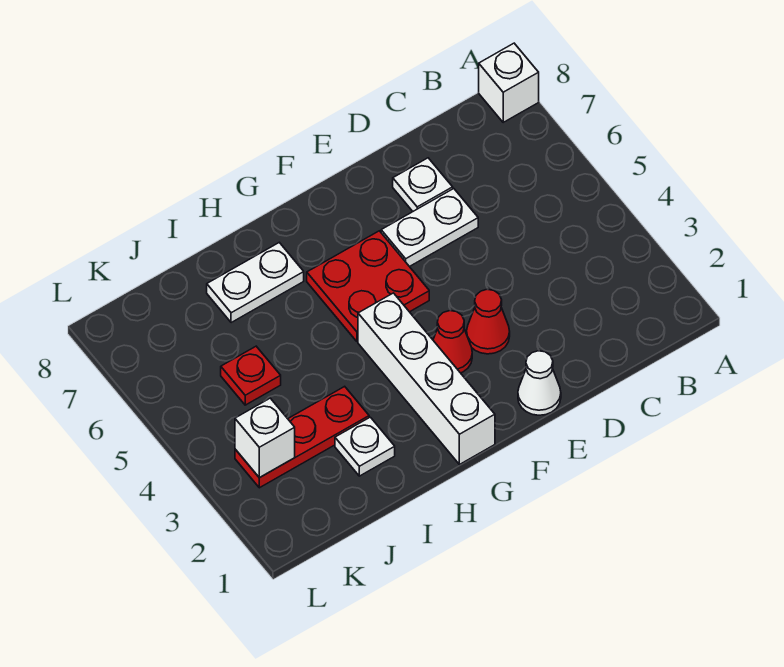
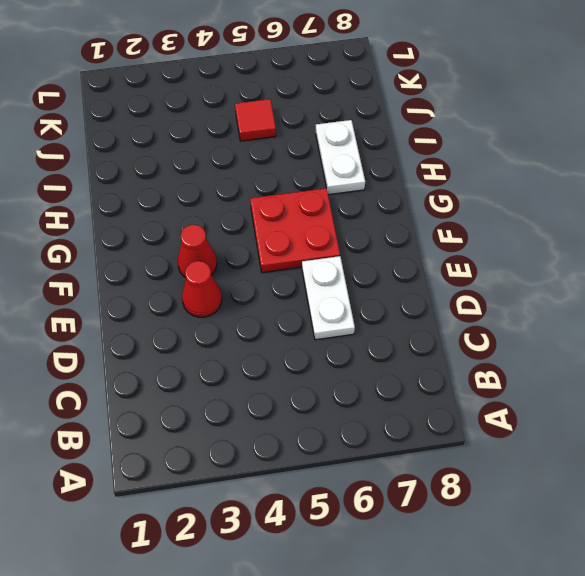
red 1x1 tile [235,99,276,141] -> red 1x1 plate [221,346,281,405]
none -> white 1x1 brick [479,43,539,122]
none -> white 1x1 plate [393,158,453,211]
none -> white 1x1 cone [518,351,561,415]

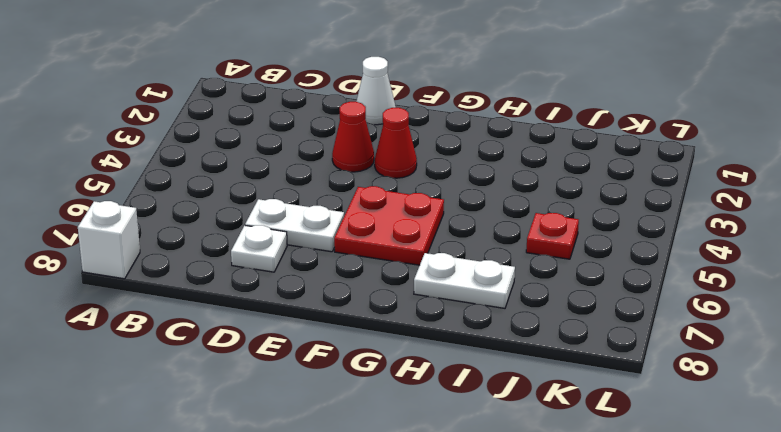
none -> white 1x4 brick [358,293,495,464]
none -> white 1x1 plate [335,417,395,476]
none -> red 1x3 plate [235,386,369,488]

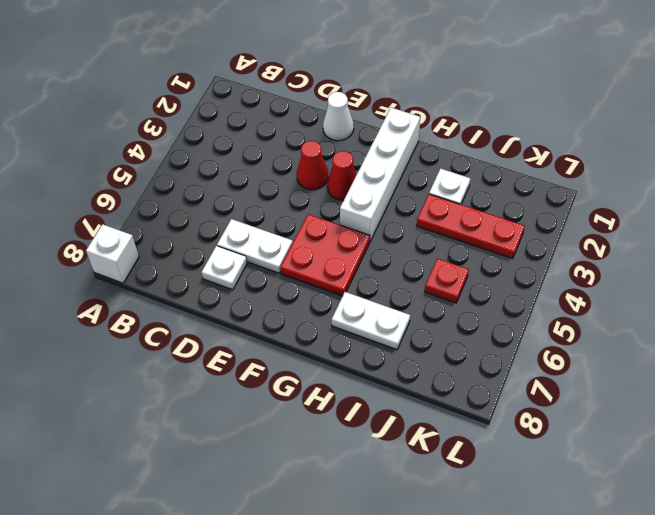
none -> white 1x1 brick [235,398,295,478]

